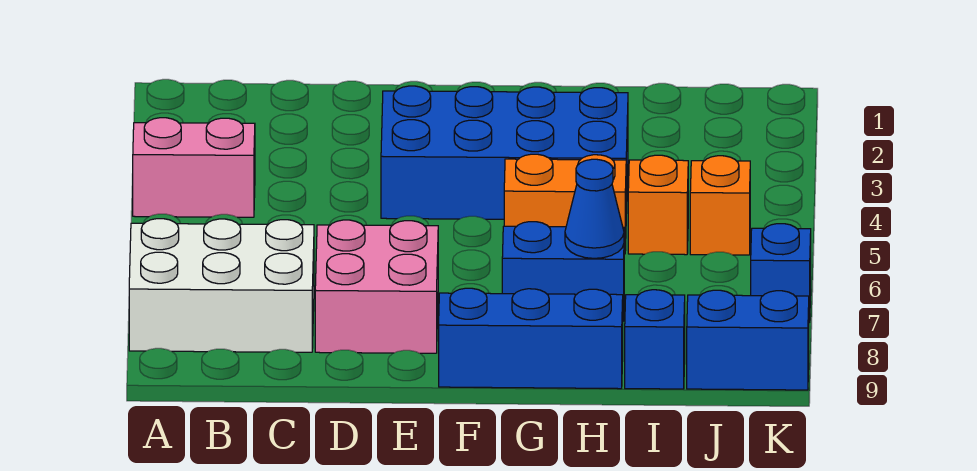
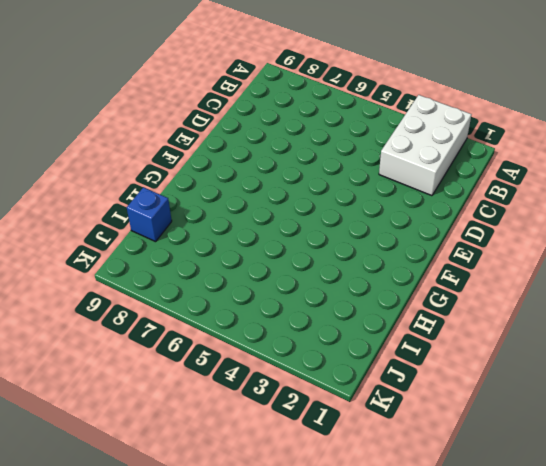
white 2x3 brick [379,95,472,196] -> white 2x3 brick moved to [129,219,314,352]
none -> pink 1x2 brick [133,118,255,217]
none -> pink 2x2 brick [315,220,438,353]
none -> blue 2x4 brick [381,86,628,219]

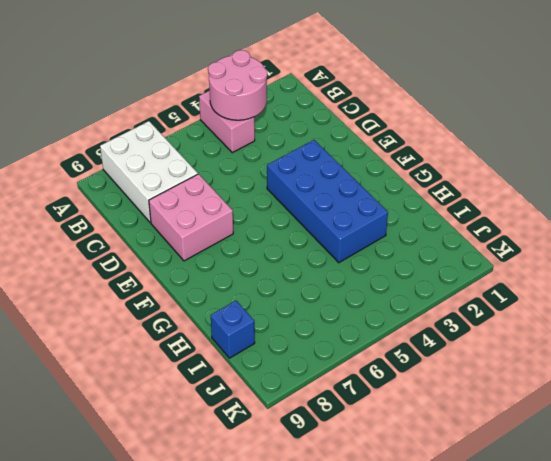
pink 2x2 round brick [208,50,267,120] -> none
none -> blue 1x3 brick [439,288,623,389]
none -> orange 1x2 brick [504,154,626,254]
none -> blue 1x2 brick [502,222,624,321]

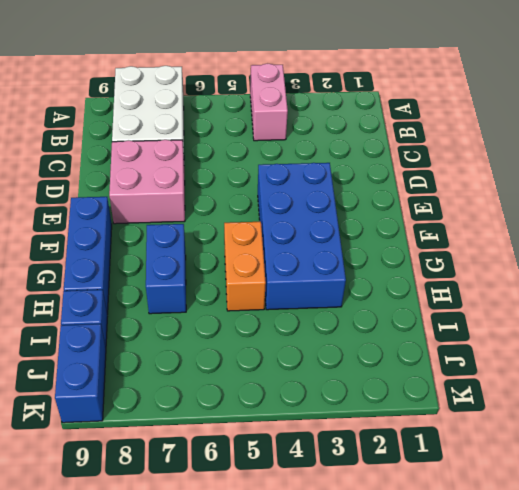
none -> orange 1x1 brick [628,155,688,255]
none -> orange 1x1 brick [690,156,750,255]
none -> blue 1x1 brick [751,224,811,322]

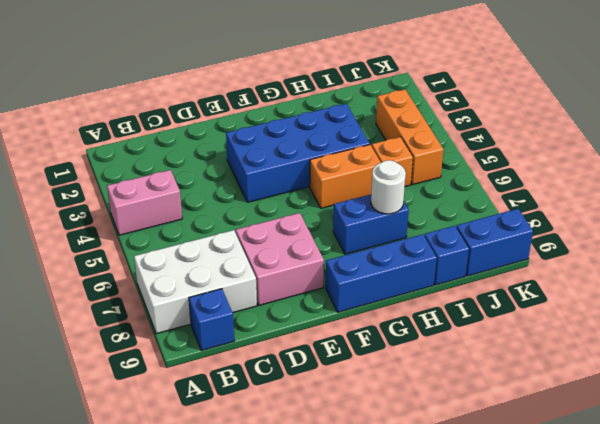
blue 1x1 brick [189,289,234,351] -> blue 1x1 brick moved to [751,224,811,322]
white 1x1 round brick [371,160,406,214] -> blue 1x1 cone [565,159,624,258]
orange 1x3 brick [376,89,444,185] -> orange 1x1 brick [690,156,750,255]

